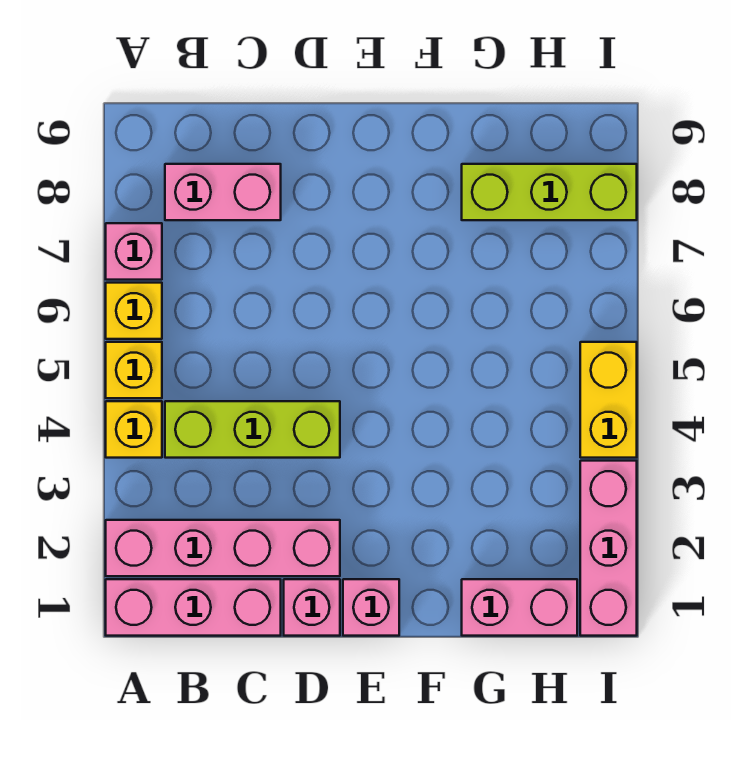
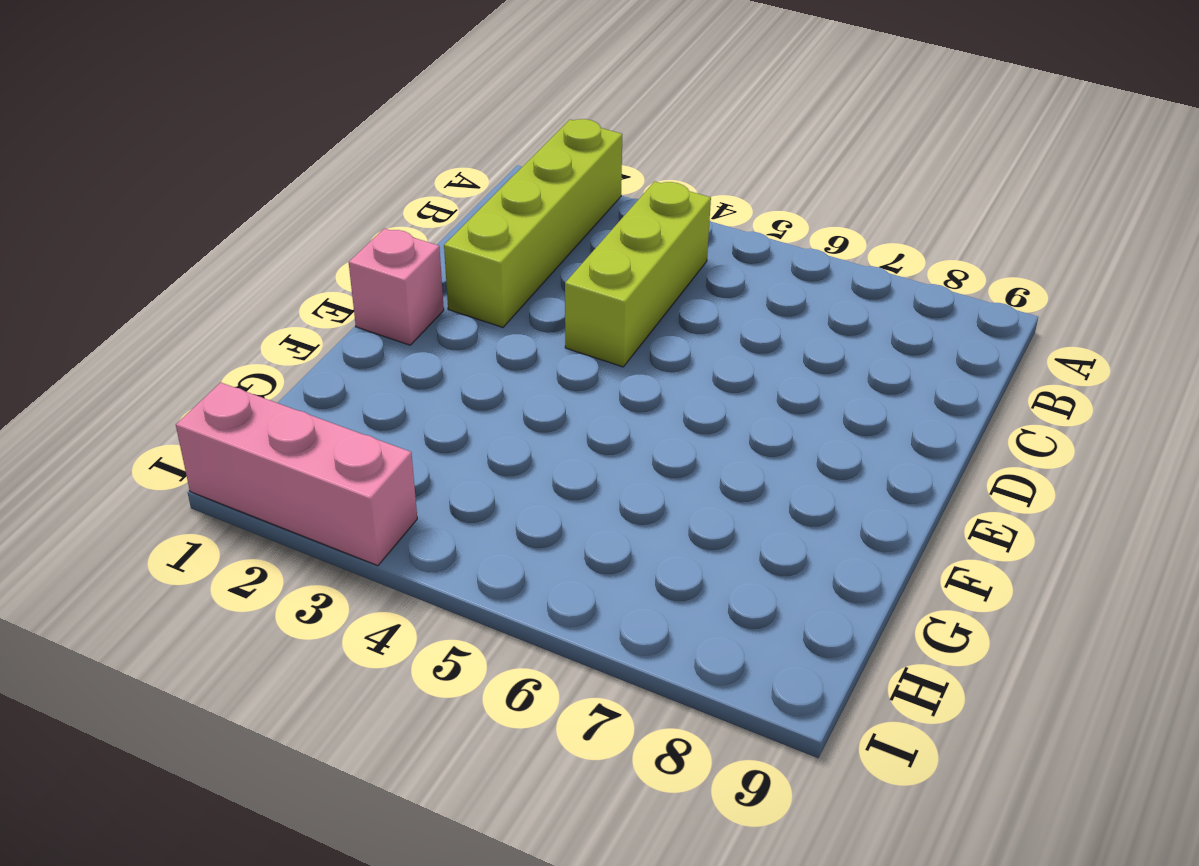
lime 1x4 brick [444,119,622,327] -> pink 1x4 brick [106,520,340,576]
none -> pink 1x3 brick [106,579,281,636]
none -> yellow 1x1 brick [106,401,162,458]
none -> yellow 1x1 brick [106,342,162,398]

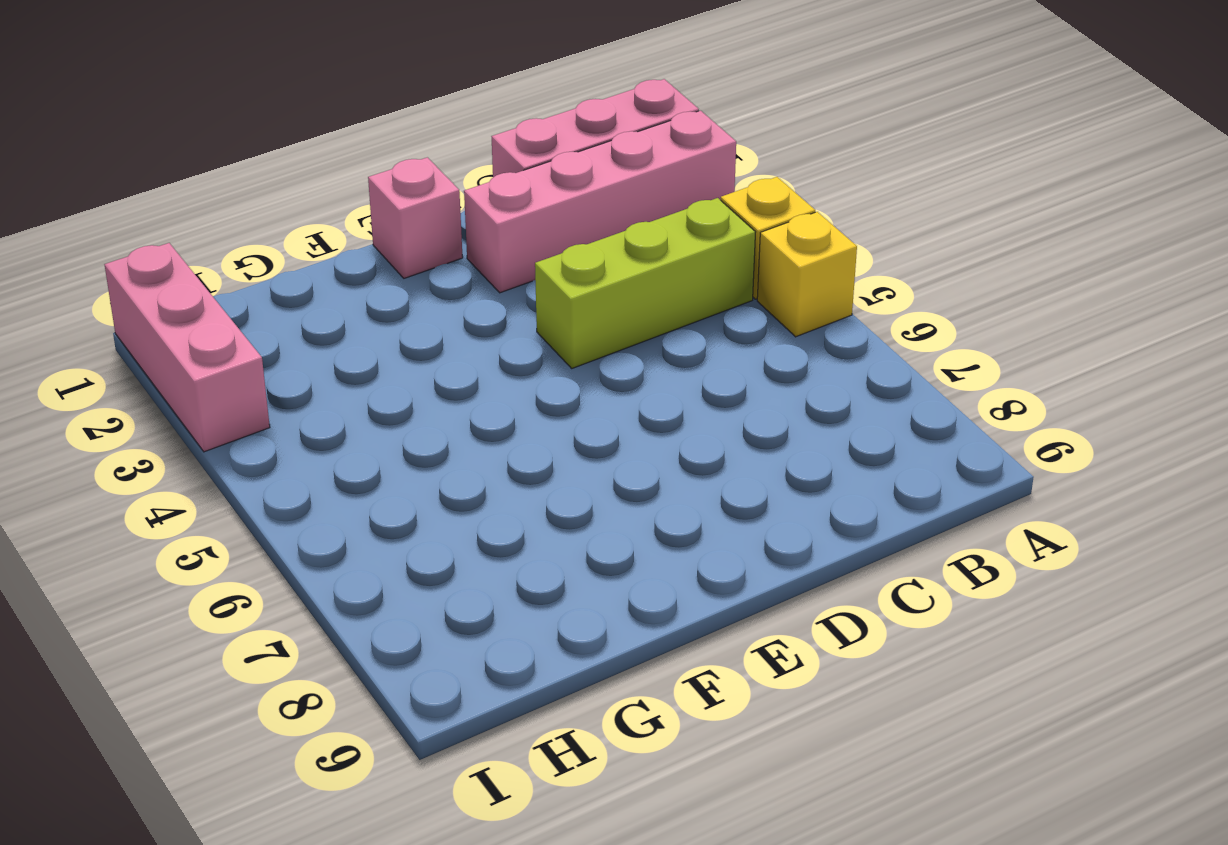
none -> yellow 1x1 brick [106,283,162,339]
none -> pink 1x1 brick [106,223,162,280]
none -> pink 1x2 brick [165,164,281,220]

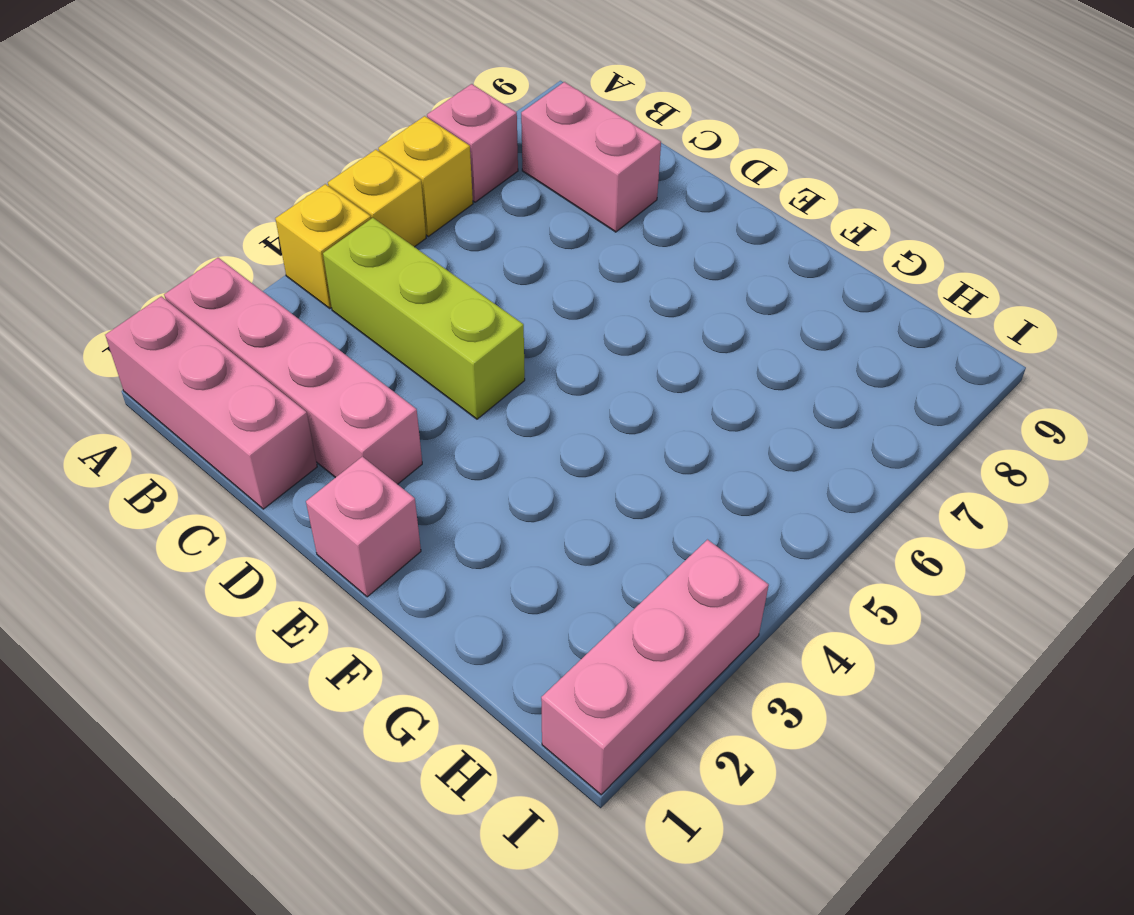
none -> pink 1x1 brick [284,579,340,636]
none -> pink 1x2 brick [462,579,577,636]
none -> lime 1x3 brick [462,164,637,220]

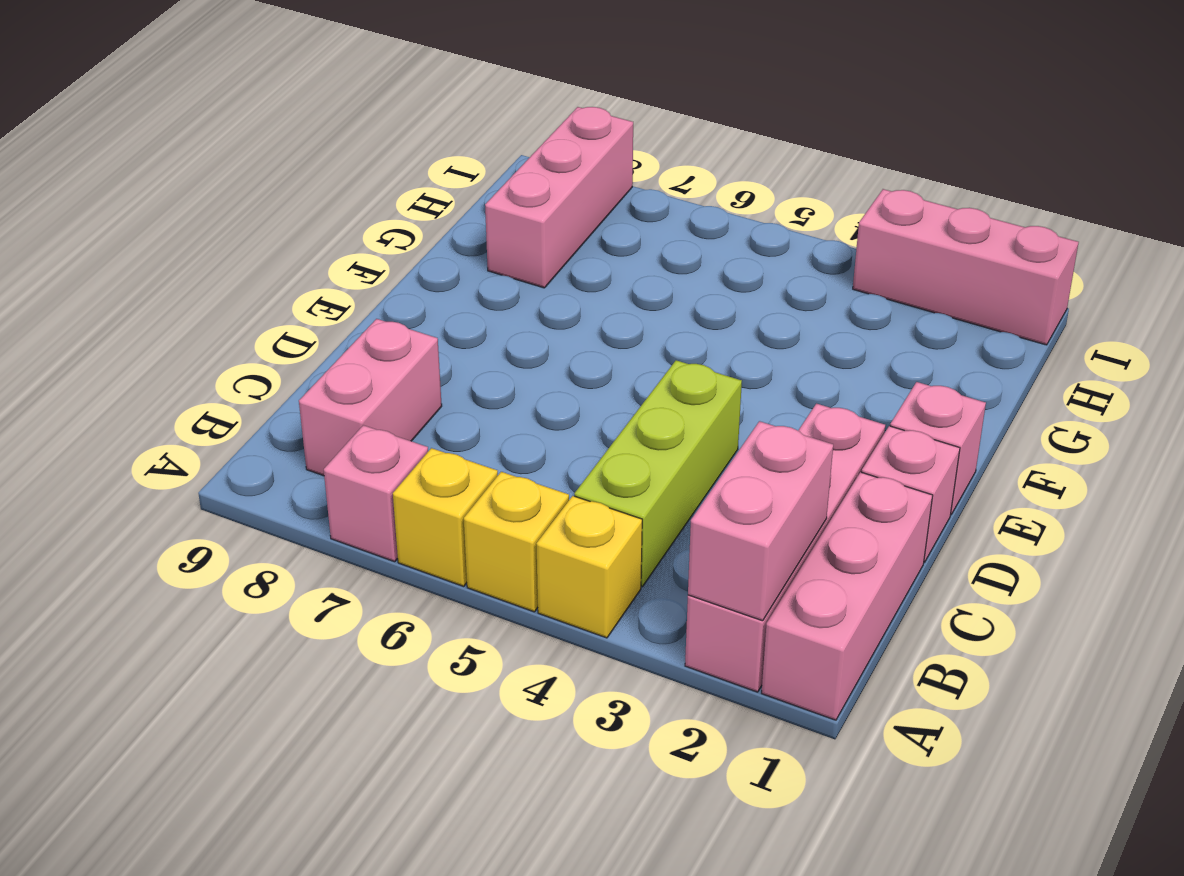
pink 1x2 brick [688,421,833,621] -> pink 1x2 brick moved to [462,579,577,636]
pink 1x3 brick [485,107,633,288] -> lime 1x3 brick [462,164,637,220]
none -> yellow 1x2 brick [580,342,637,458]

